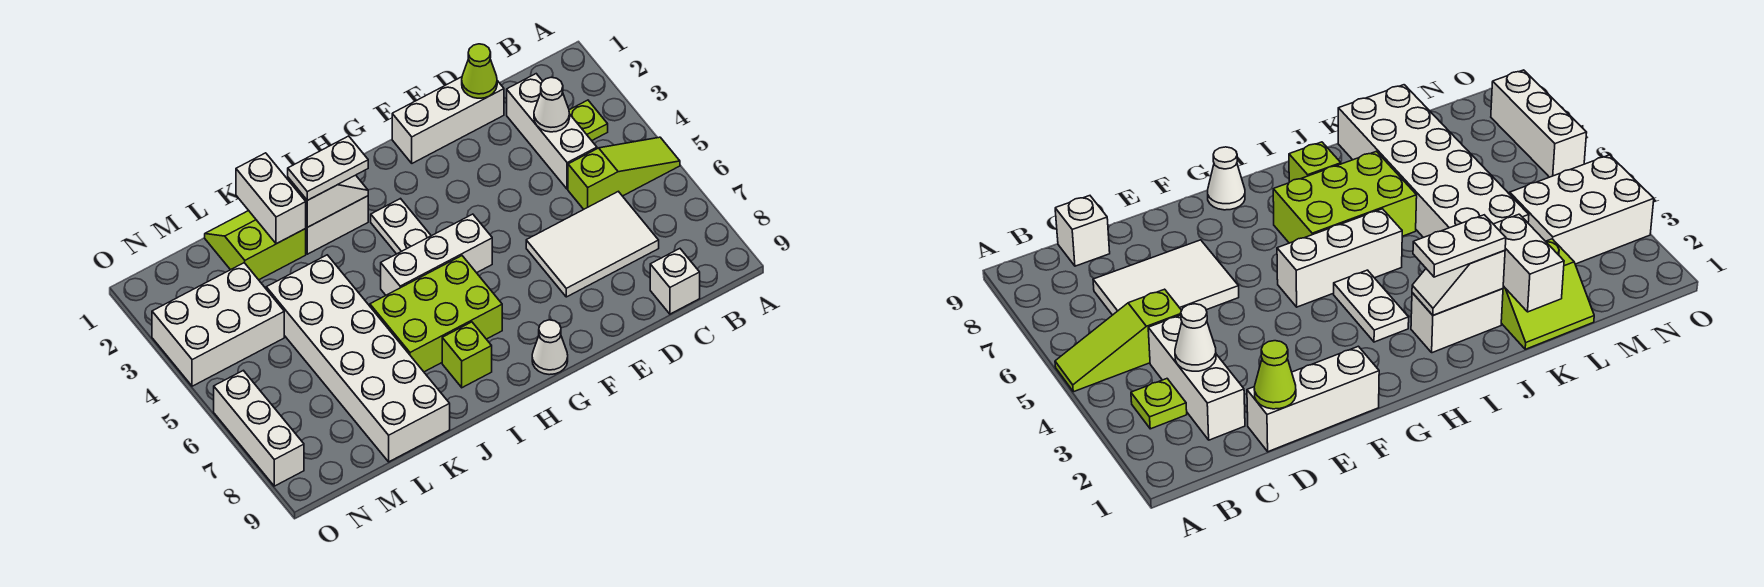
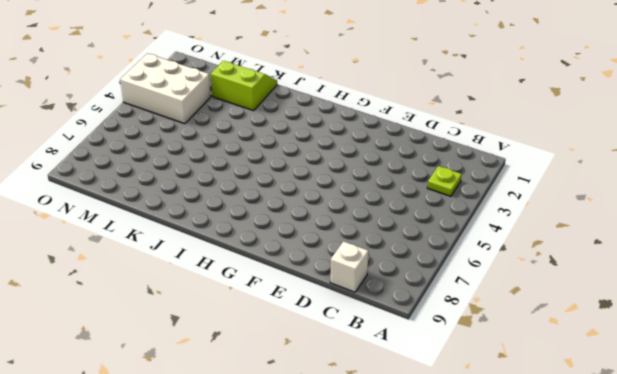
none -> lime 1x3 slope [568,137,680,209]
none -> white 1x3 brick [507,74,597,189]
none -> white 2x3 tile [526,191,659,297]

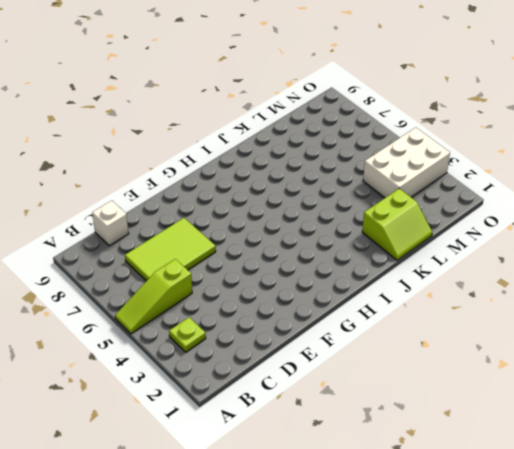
lime 2x3 tile [125,218,216,281] -> white 2x3 tile [526,191,659,297]
none -> white 1x3 brick [507,74,597,189]
none -> white 1x3 brick [392,77,504,163]
none -> white 1x3 brick [381,214,492,295]

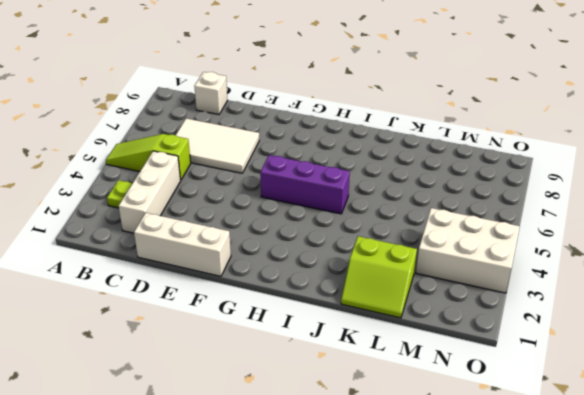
purple 1x3 brick [260,155,350,214] -> white 1x3 brick [381,214,492,295]
none -> white 1x1 cone [532,320,568,375]
none -> white 1x2 plate [371,199,431,254]
none -> lime 2x3 brick [370,256,502,372]

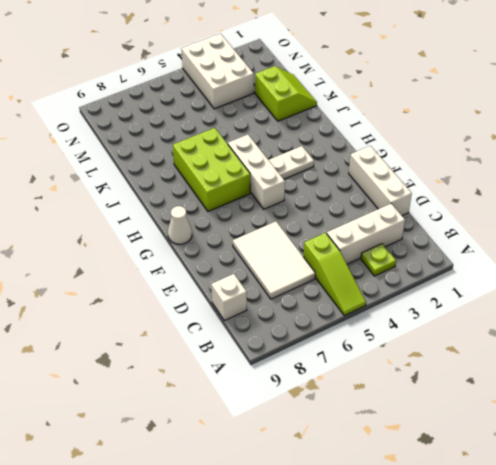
none -> white 1x2 brick [305,196,368,254]
none -> lime 1x1 brick [442,322,492,388]
none -> white 2x6 brick [266,255,450,462]

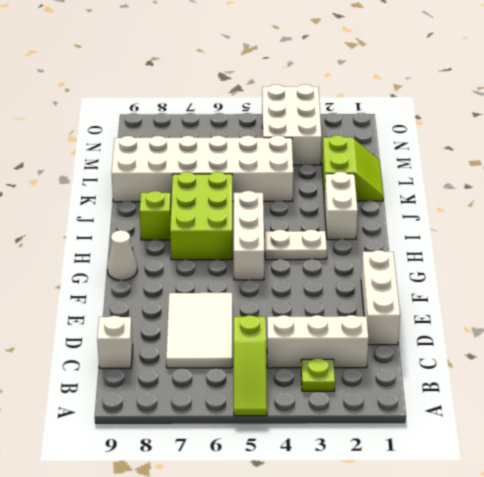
none -> white 1x3 brick [214,370,304,486]
none -> white 1x1 cone [534,77,570,132]
none -> lime 1x1 cone [462,44,497,98]

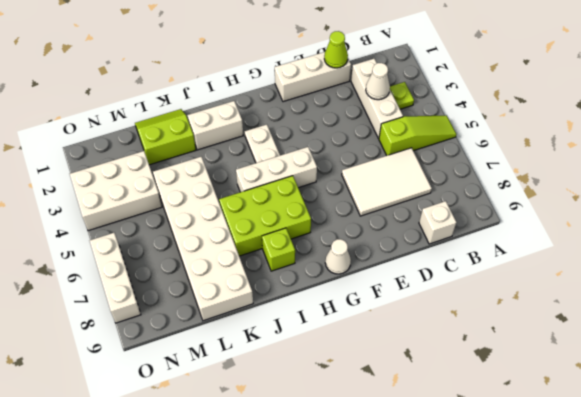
none -> white 1x2 slope [288,175,368,227]
none -> white 1x2 brick [236,153,306,244]
none -> white 1x2 plate [288,136,368,200]

